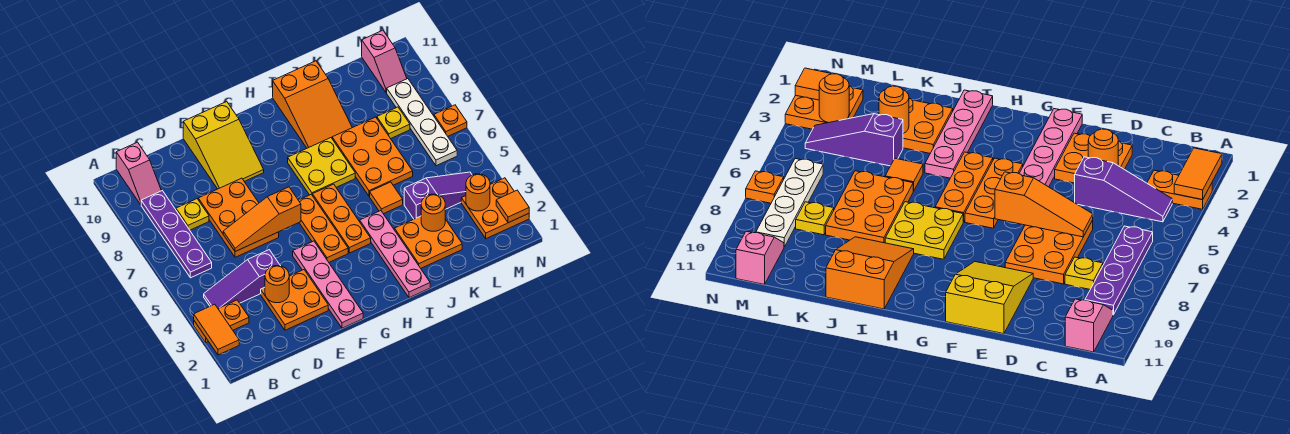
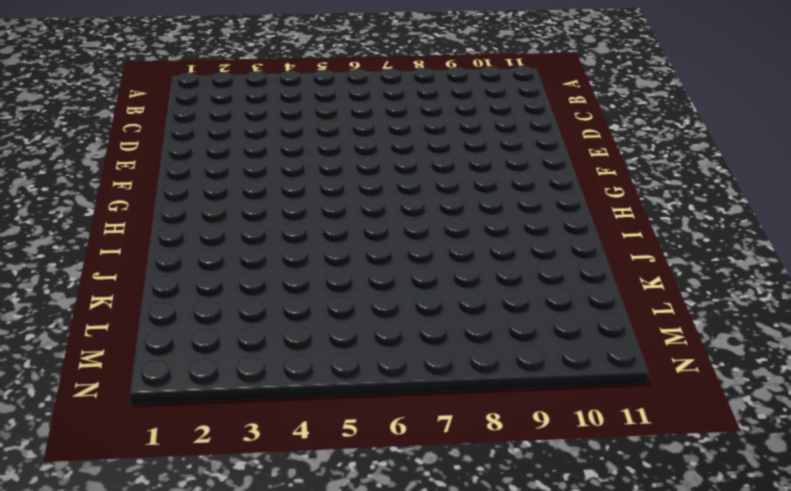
none -> orange 1x2 plate [194,300,249,343]
none -> purple 1x3 slope [204,250,280,308]
none -> purple 1x4 plate [141,191,212,278]

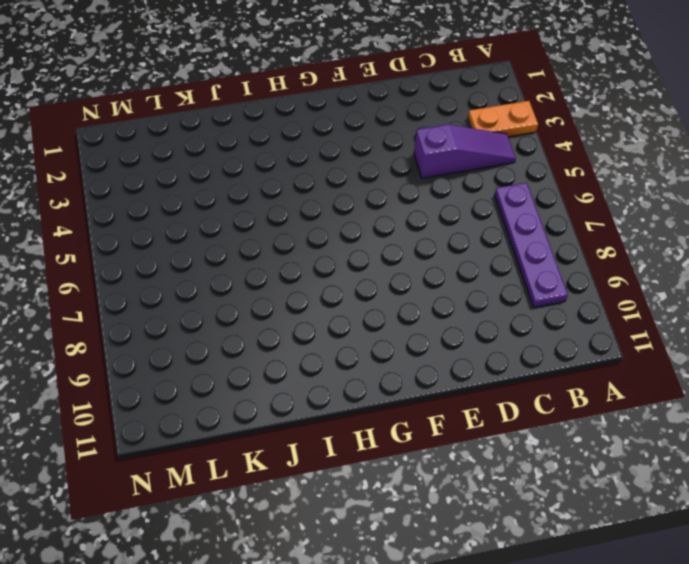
none -> pink 1x2 slope [116,142,161,205]
none -> yellow 1x1 plate [176,199,209,230]
none -> orange 2x2 plate [261,270,328,330]

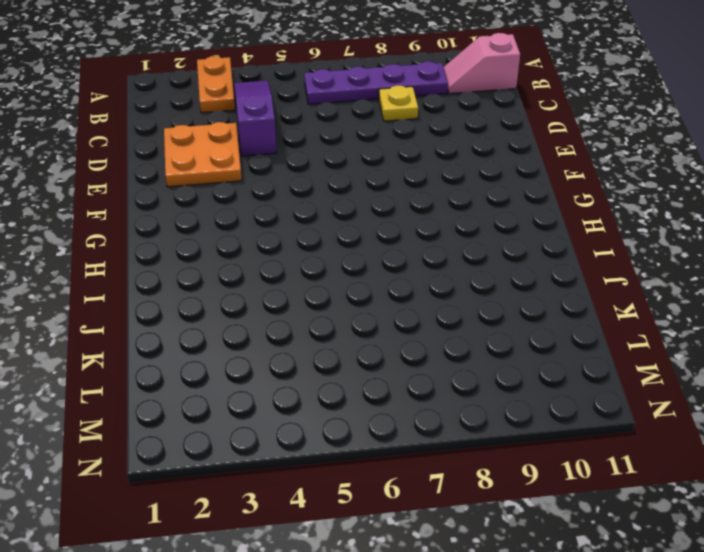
none -> orange 2x3 plate [198,178,279,257]
none -> yellow 2x3 slope [183,102,264,189]
none -> pink 1x4 plate [293,241,363,328]

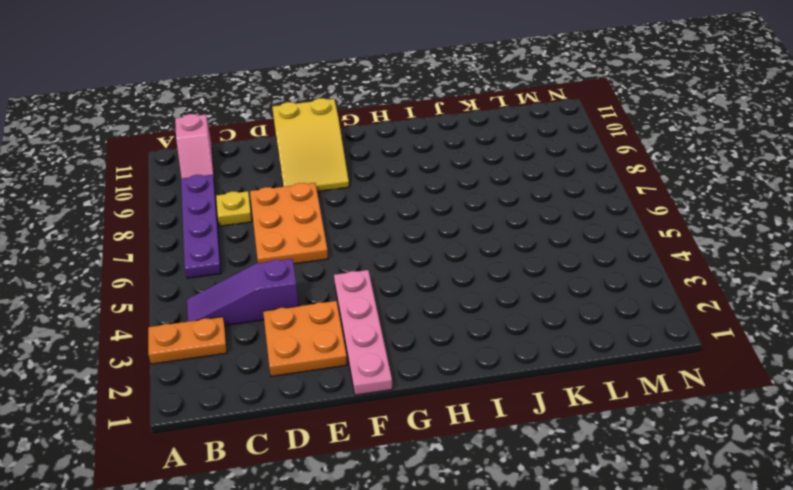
none -> orange 1x3 plate [298,194,348,262]
none -> orange 1x3 plate [313,184,371,253]
none -> yellow 2x2 plate [288,138,355,196]

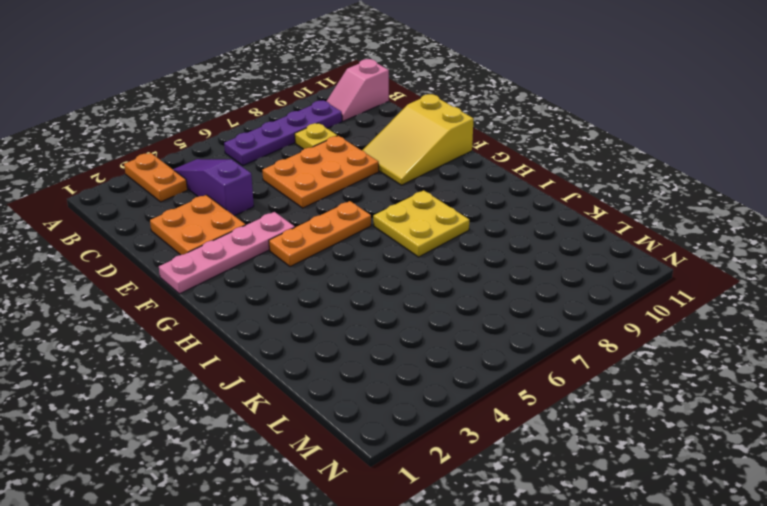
none -> orange 1x3 plate [313,184,371,253]
none -> pink 1x4 plate [360,211,430,298]
none -> orange 2x3 slope [273,61,352,148]

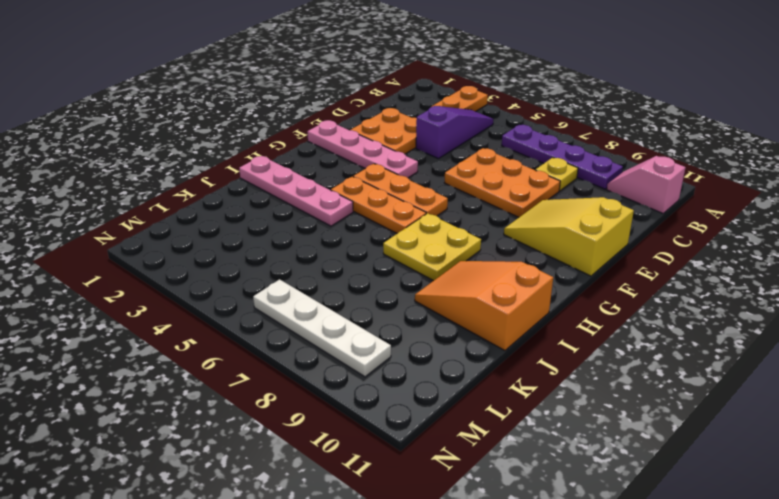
none -> orange 2x2 plate [394,216,462,268]
none -> orange 1x1 tile [370,182,403,214]
none -> orange 2x3 plate [332,117,413,196]

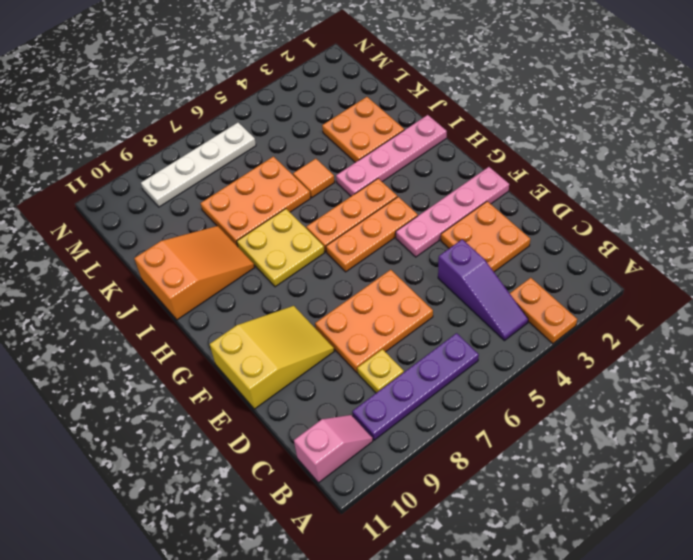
none -> purple 1x3 slope [404,172,472,219]
none -> yellow 1x1 plate [377,107,410,139]
none -> orange 2x2 plate [461,178,529,239]

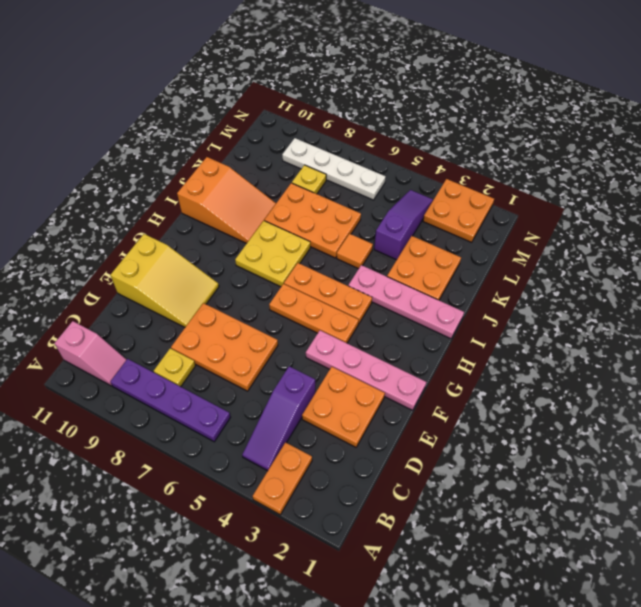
none -> pink 1x2 slope [362,30,407,93]
none -> orange 1x1 plate [434,105,467,136]
none -> orange 1x2 tile [194,304,239,355]

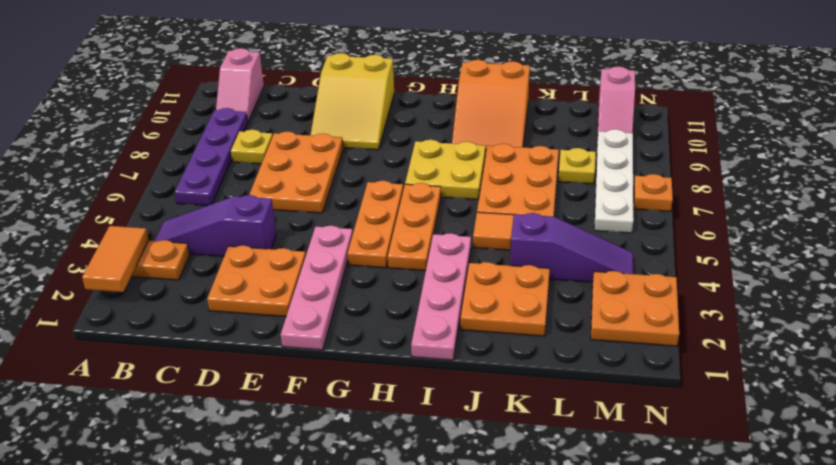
none -> orange 1x1 round brick [265,266,289,303]
none -> orange 1x3 slope [223,187,301,252]
none -> orange 1x1 round brick [421,194,445,231]

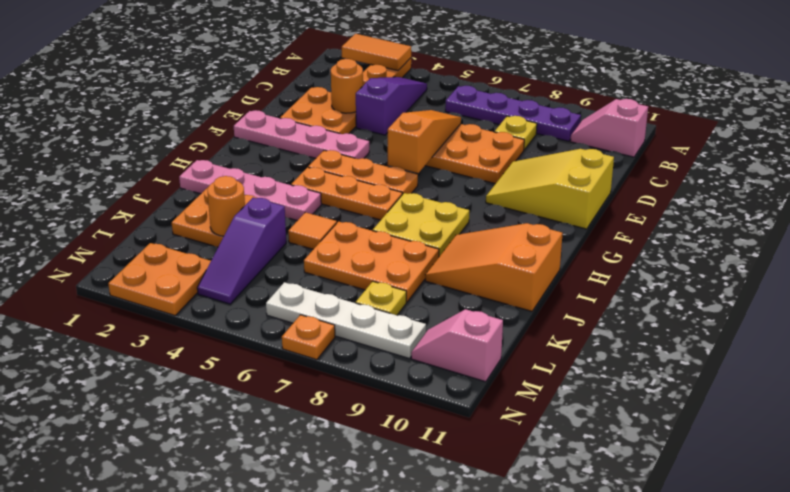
none -> orange 1x1 round brick [466,174,490,211]
none -> orange 1x1 tile [496,190,529,223]

